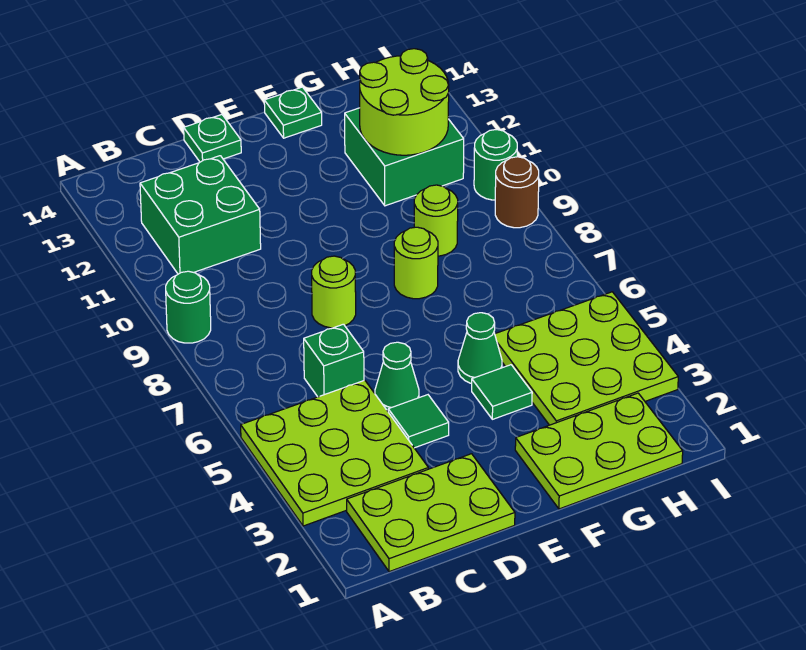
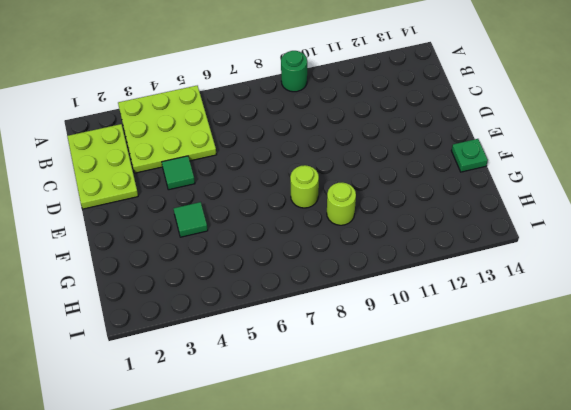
none -> green 2x2 brick [140,156,261,274]
none -> green 1x1 brick [304,324,364,397]
none -> green 1x1 cone [375,342,419,411]

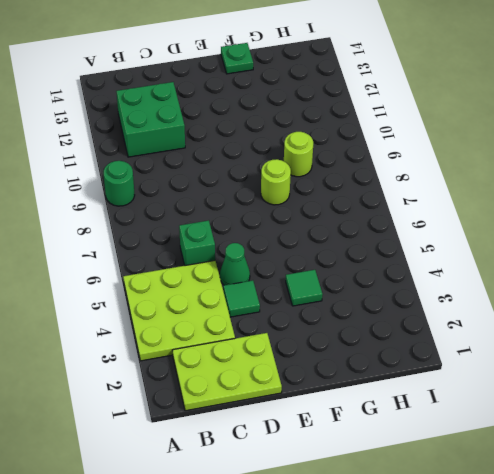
none -> lime 1x1 round brick [312,256,356,328]
none -> green 1x1 plate [184,115,241,162]
none -> lime 2x3 plate [515,393,683,509]

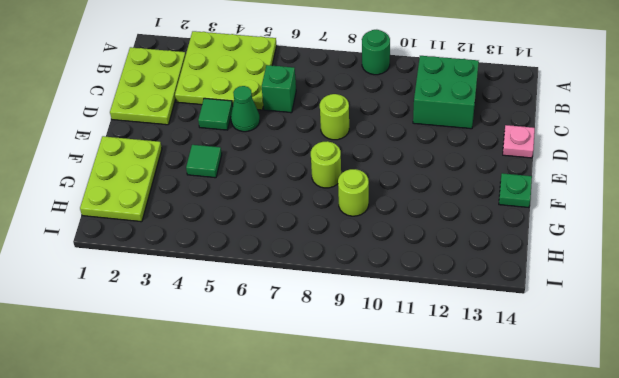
pink 1x1 plate [503,125,535,158] -> green 1x1 plate [184,115,241,162]
none -> green 1x1 cone [458,313,502,384]
none -> lime 3x3 plate [495,292,678,425]
none -> green 2x2 brick [345,108,464,206]

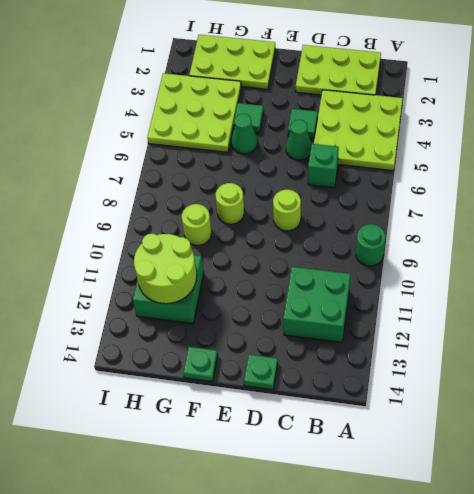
none -> brown 1x1 round brick [495,157,539,228]
none -> green 1x1 round brick [474,130,517,200]

